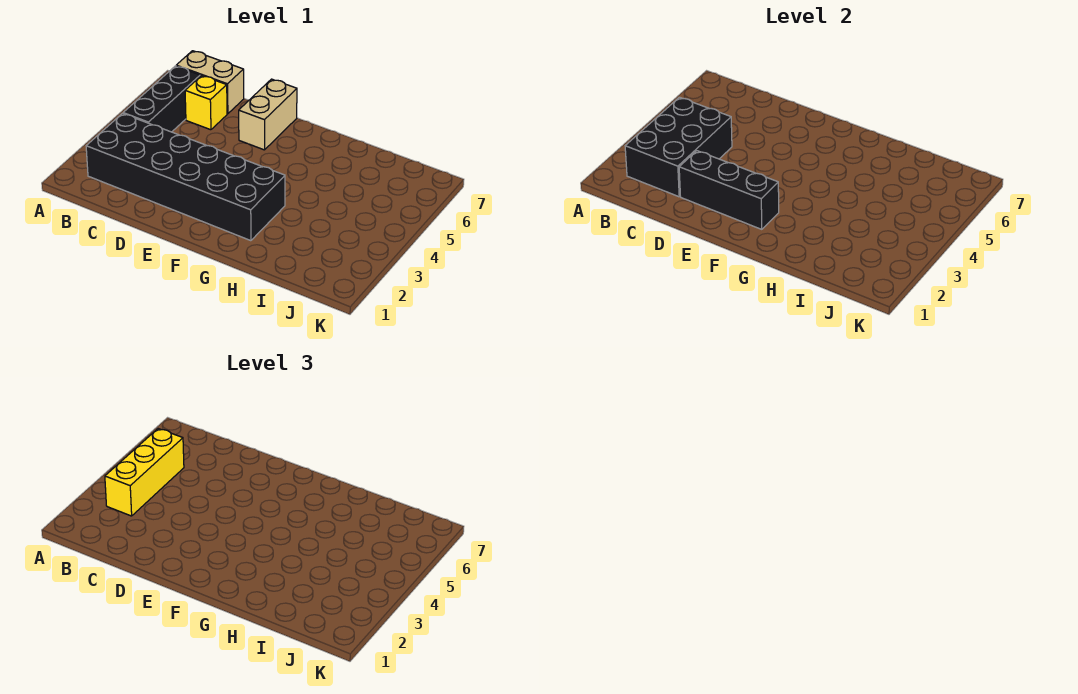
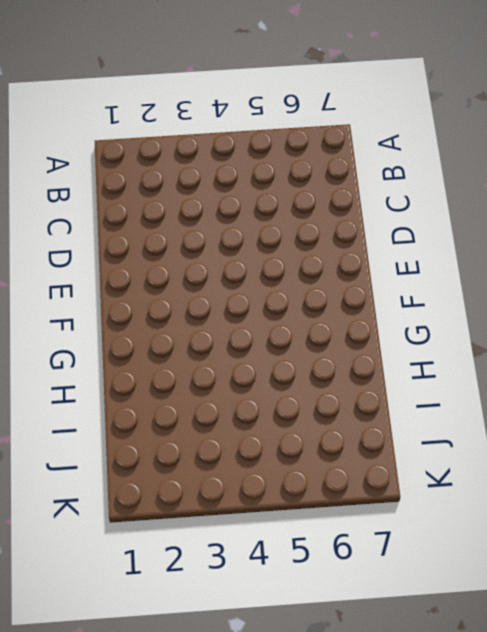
none -> black 2x6 brick [86,113,285,241]
none -> black 1x3 brick [123,66,200,132]

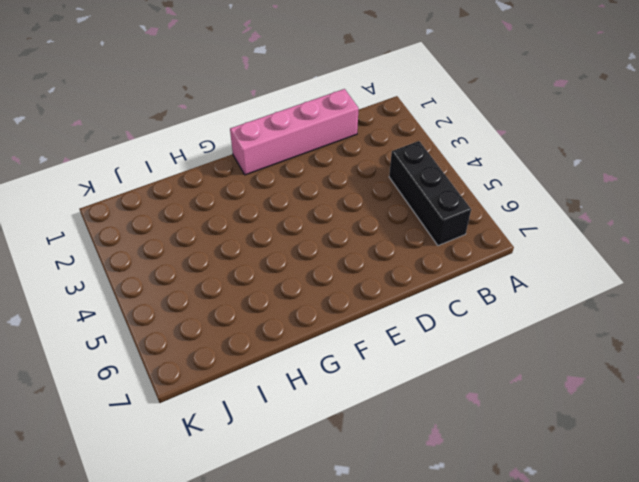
pink 1x4 brick [230,89,359,175] -> none
none -> black 2x6 brick [86,113,285,241]
none -> tan 1x2 brick [176,51,244,114]

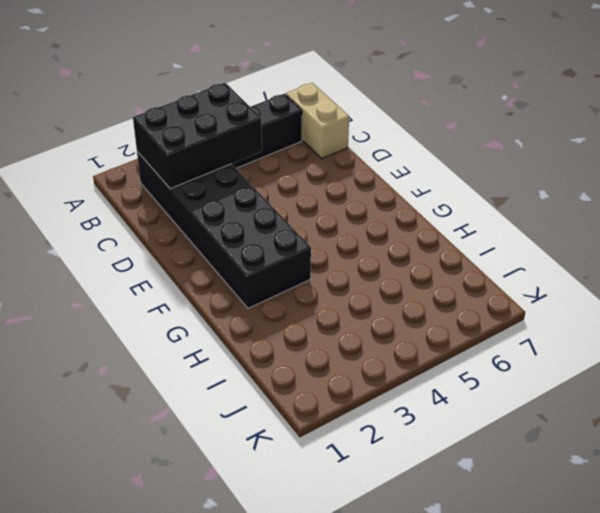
none -> yellow 1x1 brick [185,76,227,130]
none -> tan 1x2 brick [239,79,297,150]

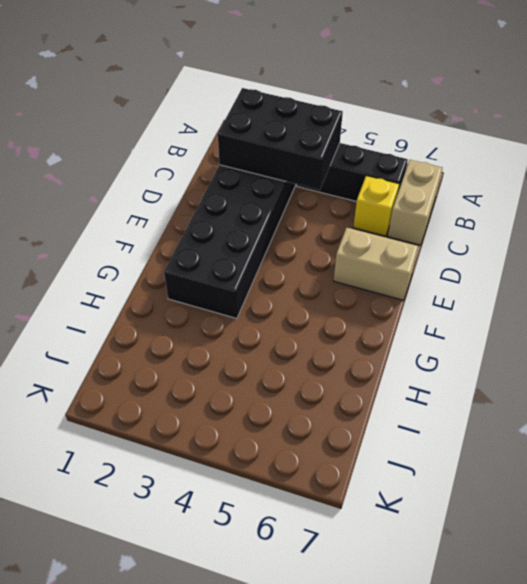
none -> black 1x3 brick [679,151,779,229]
none -> yellow 1x3 brick [105,429,184,516]

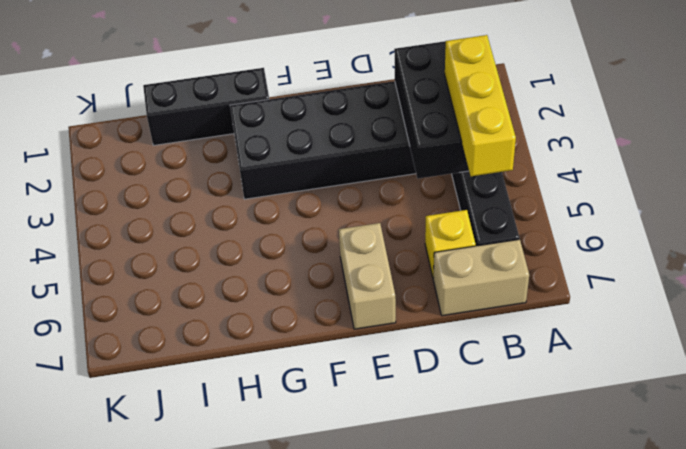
black 1x3 brick [143,68,269,145] -> black 1x3 brick moved to [679,151,779,229]

